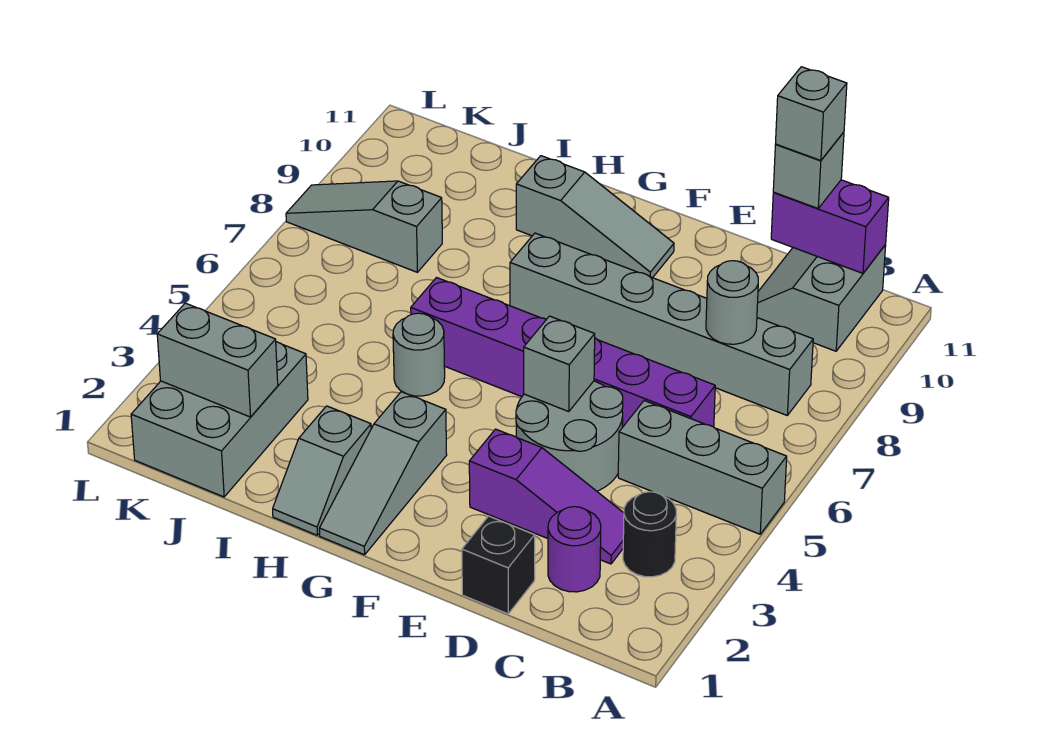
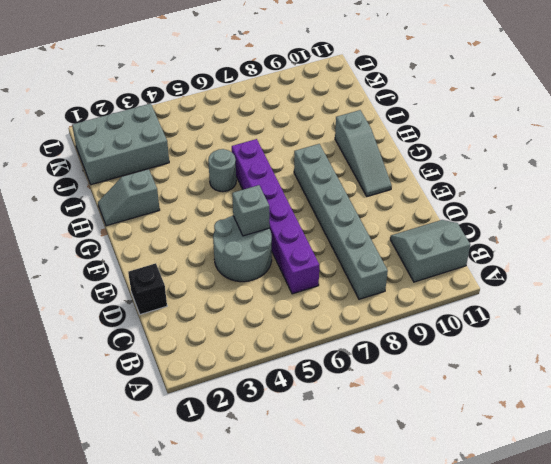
none -> grey 1x3 brick [618,401,787,534]
none -> black 1x1 round brick [623,492,676,577]
none -> purple 1x1 round brick [548,507,601,592]

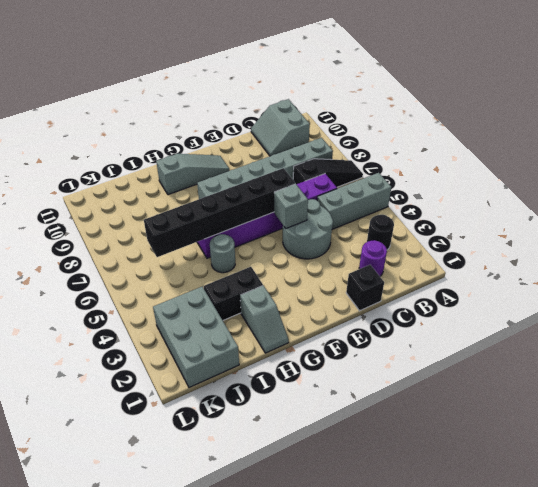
black 1x3 slope [293,159,363,187] -> none
black 1x6 brick [144,168,295,257] -> none
black 1x2 brick [204,267,263,320] -> none
none -> purple 1x3 slope [469,429,624,564]
none -> grey 1x3 slope [319,392,447,555]
none -> grey 1x3 slope [286,181,442,272]

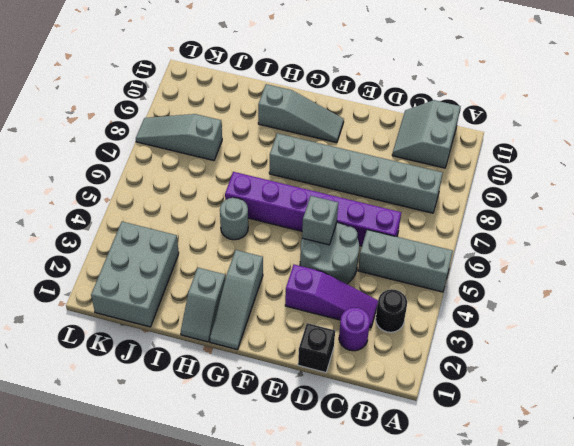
none -> purple 1x2 brick [771,180,889,273]
none -> grey 1x1 round brick [706,261,758,344]
none -> grey 1x2 brick [157,303,278,417]

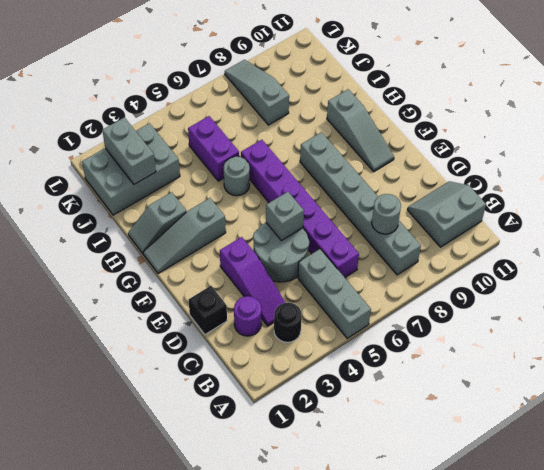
purple 1x2 brick [188,116,239,181] -> purple 1x2 brick moved to [771,180,889,273]
none -> grey 1x1 brick [773,132,844,208]
none -> grey 1x1 brick [776,67,847,161]

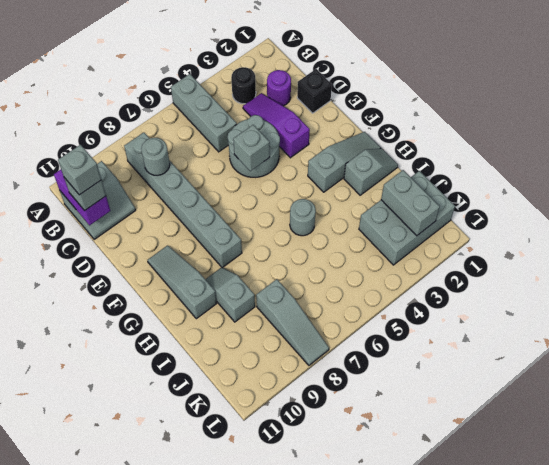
grey 1x2 slope [205,267,255,322] -> none
none -> purple 1x6 brick [411,278,715,427]

